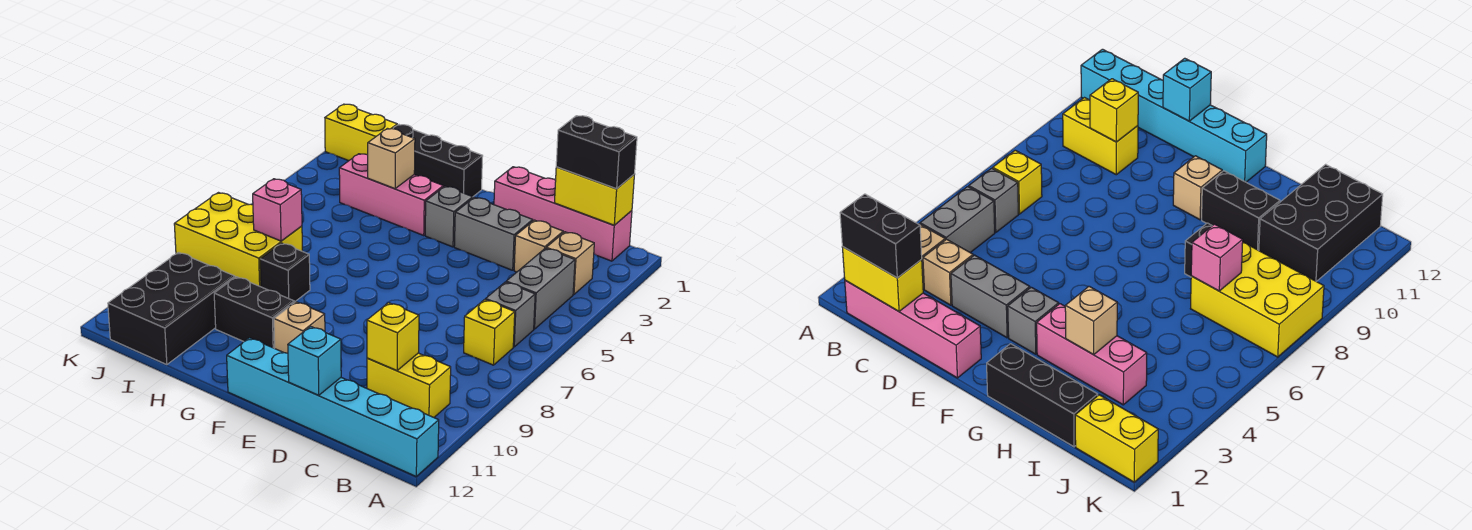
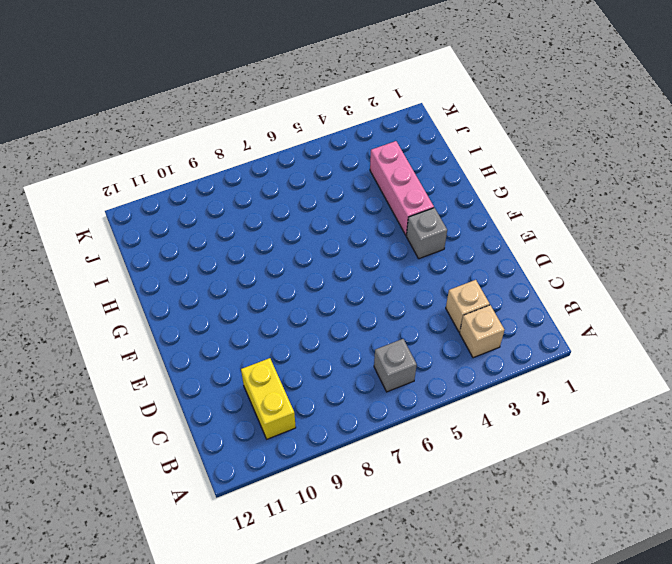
none -> cyan 1x6 brick [227,338,439,476]
none -> pink 1x4 brick [494,167,632,261]
none -> grey 1x2 brick [506,248,575,329]

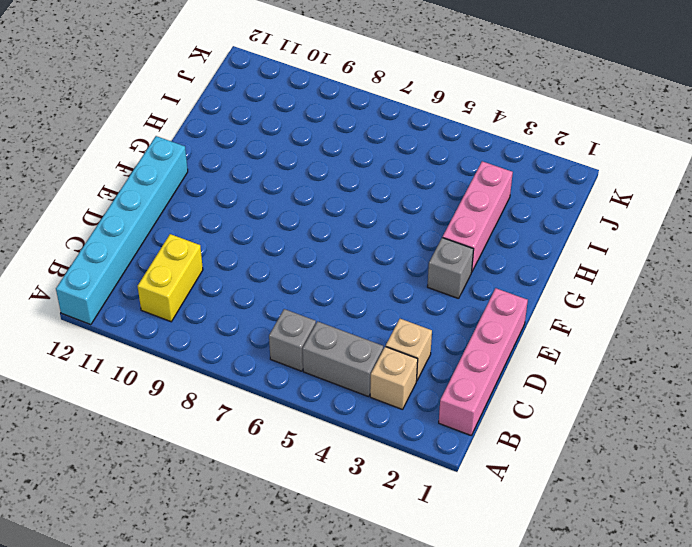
none -> yellow 1x1 brick [464,300,515,365]
none -> grey 1x2 brick [454,197,533,270]
none -> tan 1x1 brick [274,302,325,353]

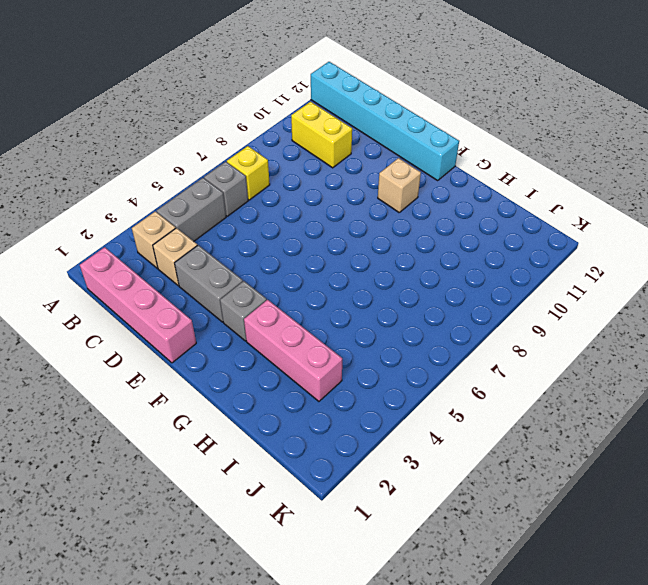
none -> black 1x3 brick [393,125,483,197]
none -> black 1x2 brick [214,277,294,348]
none -> black 1x1 brick [260,243,310,302]

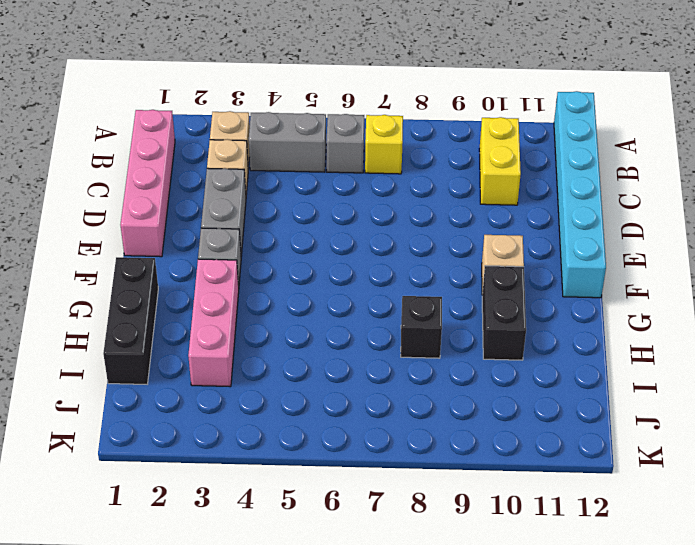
none -> yellow 2x3 brick [174,193,302,287]
none -> black 2x3 brick [108,252,235,365]
none -> yellow 1x2 brick [325,104,397,161]

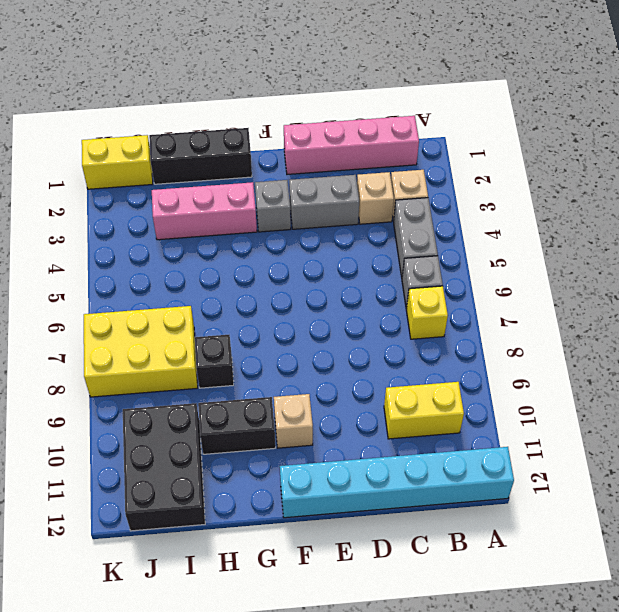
none -> yellow 1x2 brick [555,167,635,225]
none -> yellow 1x1 brick [367,303,419,370]
none -> cyan 1x1 brick [288,326,341,396]

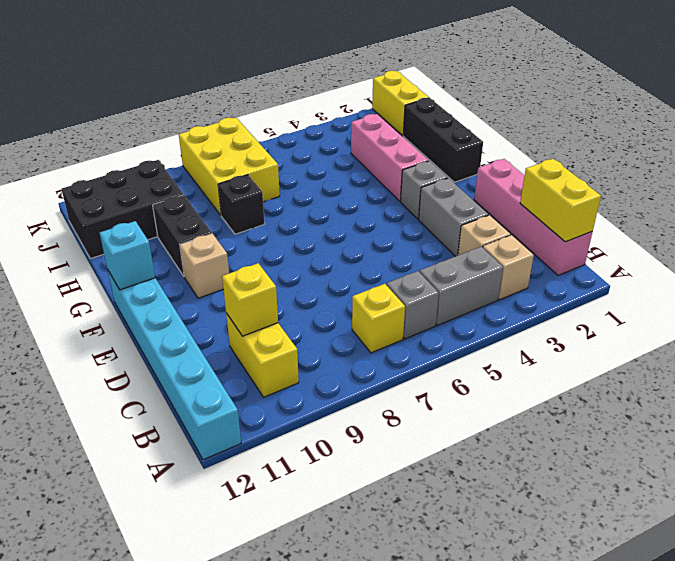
cyan 1x1 brick [100,221,155,290] -> cyan 1x1 brick moved to [288,326,341,396]
none -> tan 1x1 brick [368,129,415,189]
none -> pink 1x1 brick [253,179,302,241]
none -> black 1x2 brick [556,116,637,189]

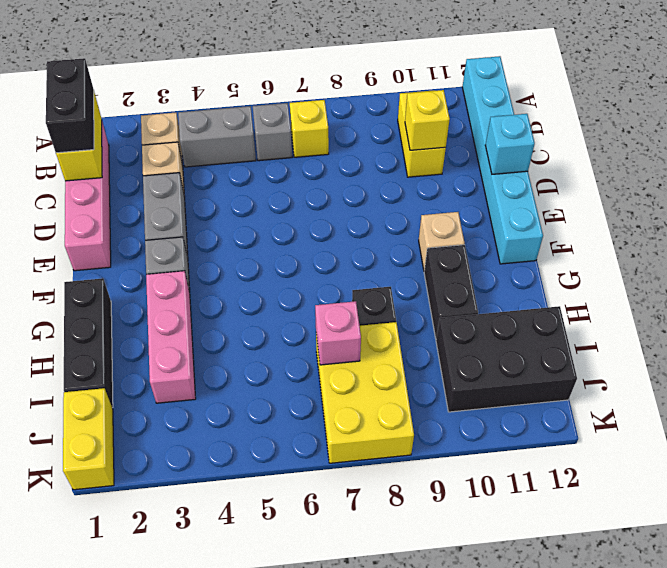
none -> tan 1x1 brick [368,129,415,189]

